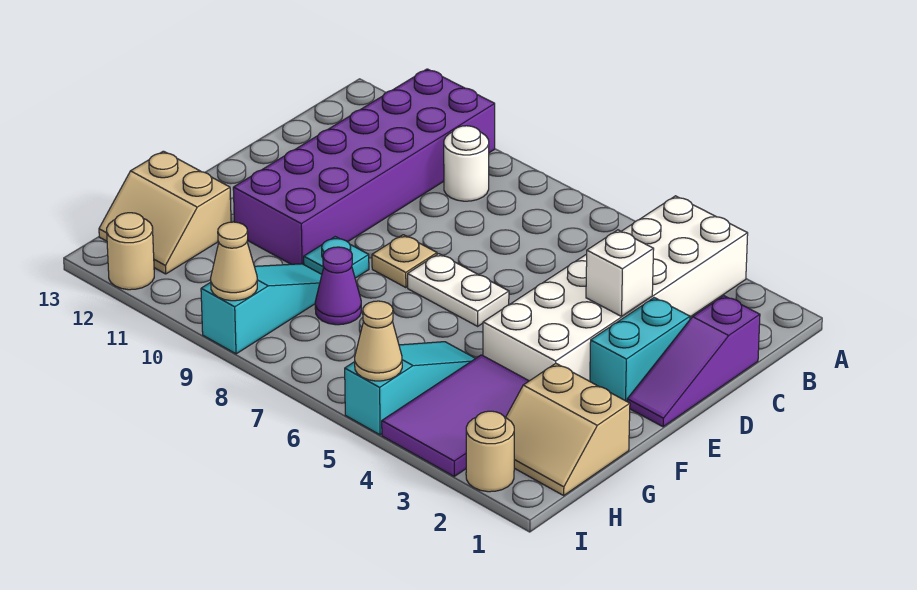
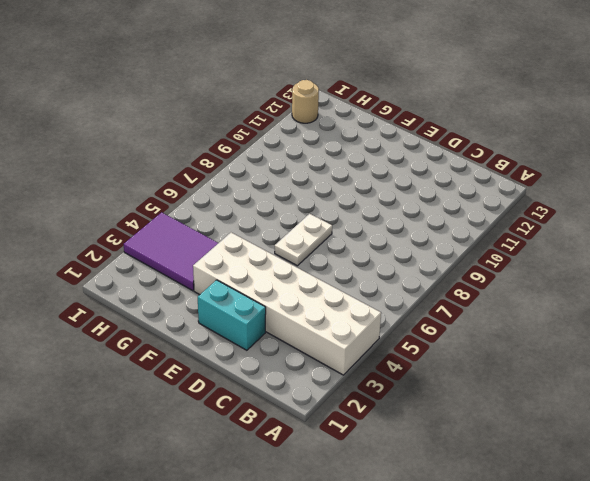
none -> purple 2x6 brick [233,69,495,264]
none -> white 1x1 round brick [444,126,489,201]
none -> purple 1x3 slope [627,296,760,427]

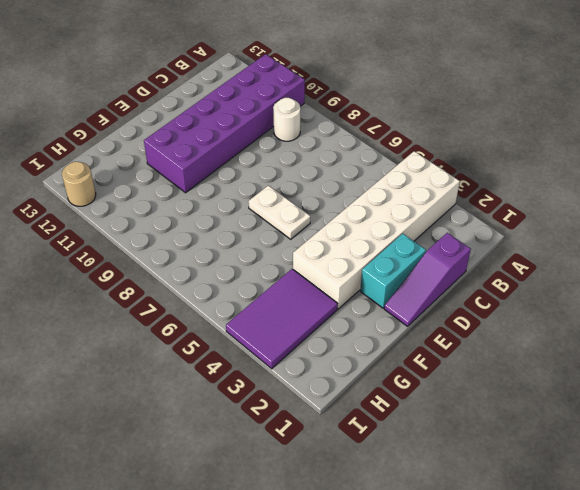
none -> tan 1x1 plate [372,235,437,288]
none -> cyan 1x1 plate [304,237,369,278]
none -> tan 2x2 slope [506,363,630,495]

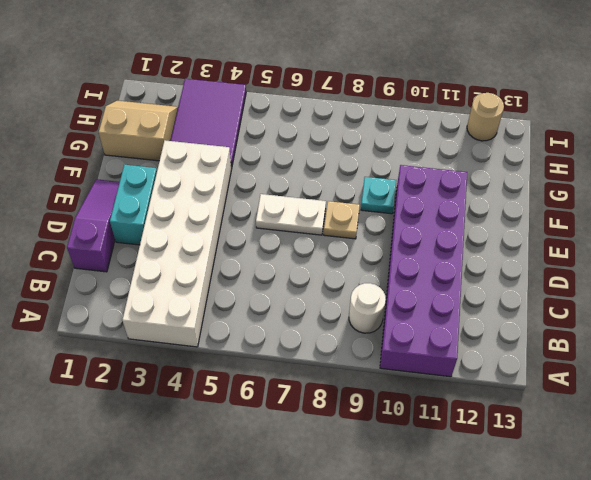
none -> cyan 1x3 slope [345,342,476,435]
none -> purple 1x1 cone [315,247,361,325]
none -> cyan 1x3 slope [201,264,322,354]

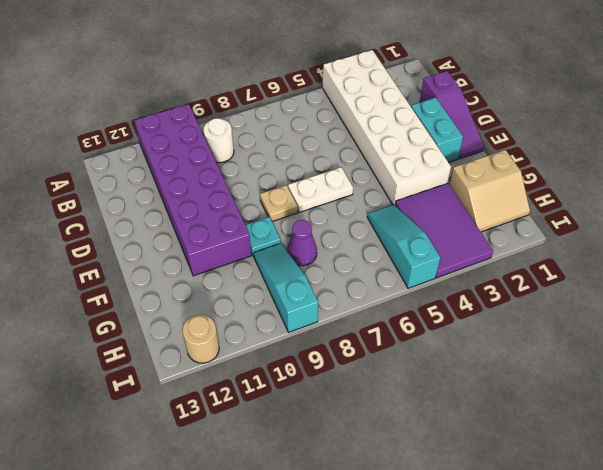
none -> tan 2x2 slope [99,151,231,274]
none -> tan 1x1 round brick [466,411,514,492]
none -> white 1x1 brick [586,230,654,316]

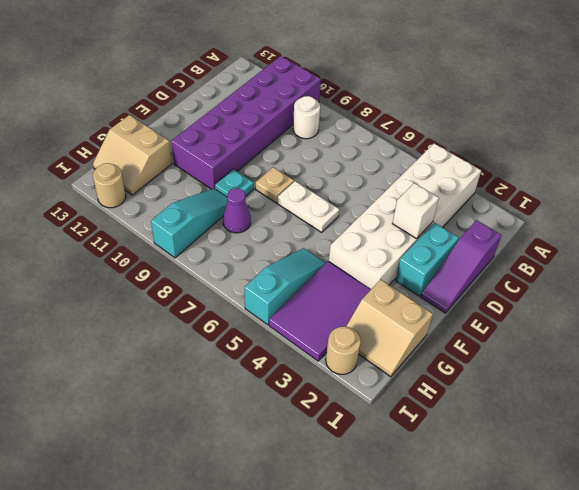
none -> tan 1x1 cone [355,301,402,381]
none -> tan 1x1 cone [211,222,257,301]

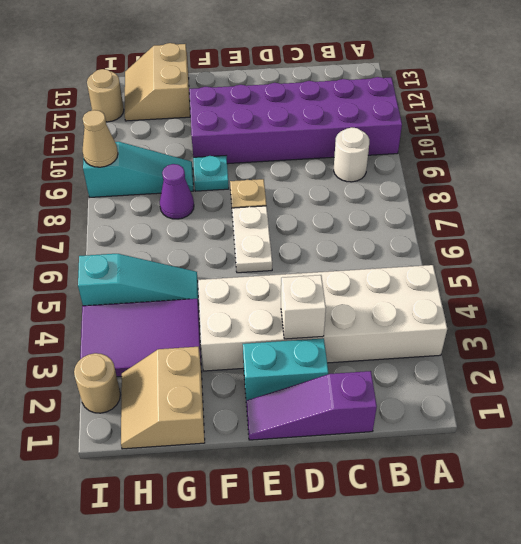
none -> tan 1x1 cone [355,301,402,381]

